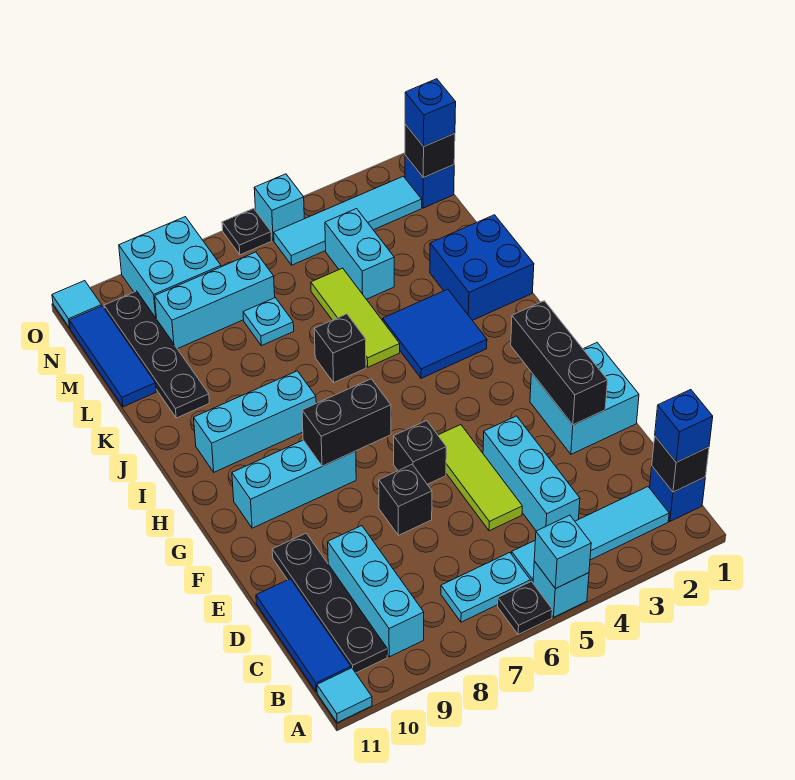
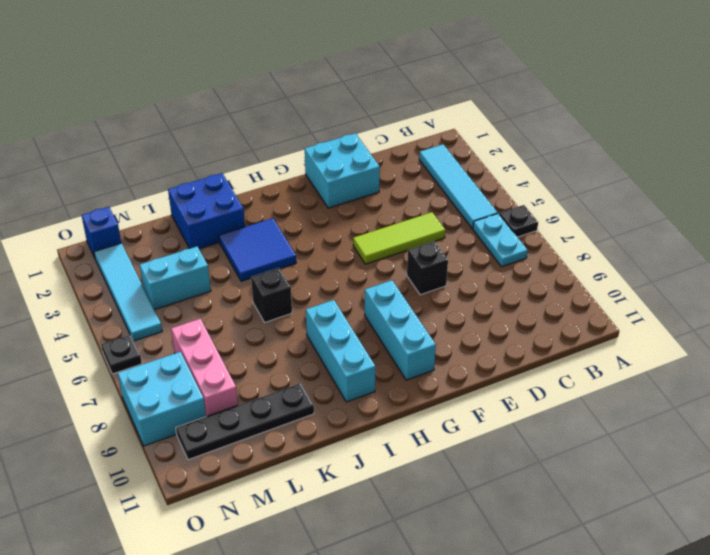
pink 1x3 brick [171,319,238,417] -> cyan 1x3 brick [155,252,275,349]
none -> cyan 1x1 brick [533,561,589,617]
none -> cyan 1x1 tile [317,668,372,723]
none -> blue 1x1 brick [650,467,706,521]
none -> cyan 1x3 brick [328,526,424,657]

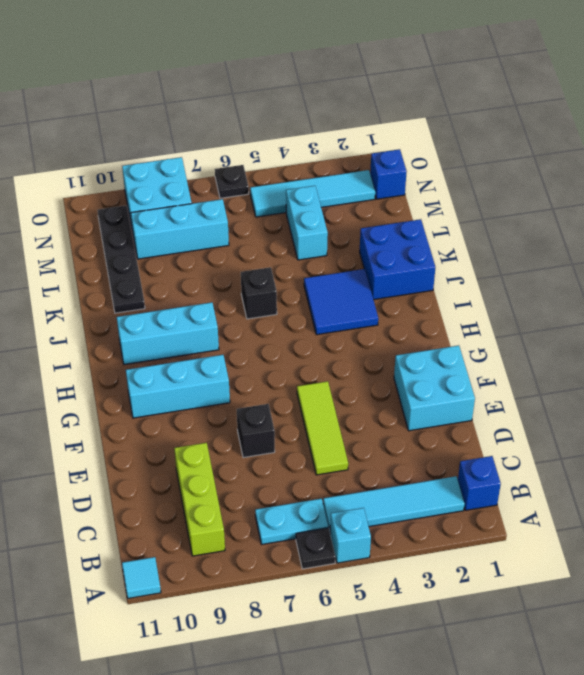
lime 1x3 brick [174,443,225,556] -> cyan 1x3 brick [328,526,424,657]
none -> black 1x4 plate [272,533,387,673]
none -> blue 1x3 tile [256,579,351,692]
none -> cyan 1x3 brick [483,416,580,531]
none -> black 1x1 brick [394,421,446,484]

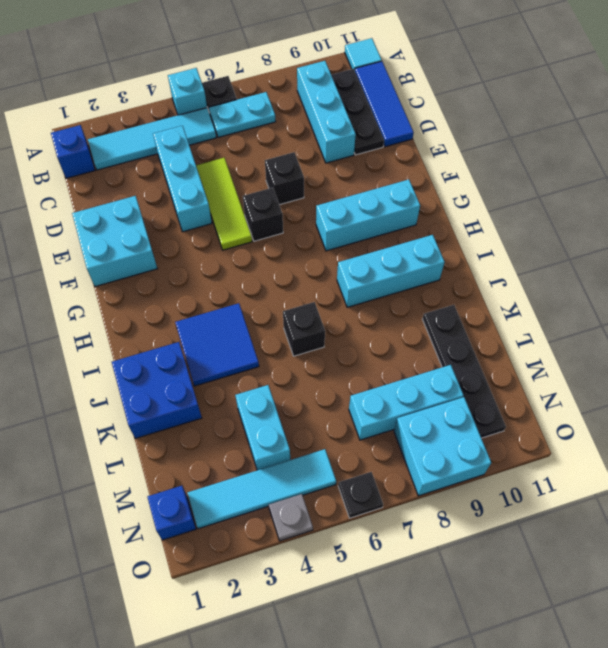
black 1x3 plate [332,69,384,155] -> black 1x4 plate [272,533,387,673]
grey 1x1 plate [269,494,313,541] -> none
none -> lime 1x3 tile [311,268,400,367]
none -> cyan 1x1 plate [243,298,294,346]
none -> blue 1x3 tile [69,306,156,407]
none -> cyan 1x1 brick [254,174,304,241]

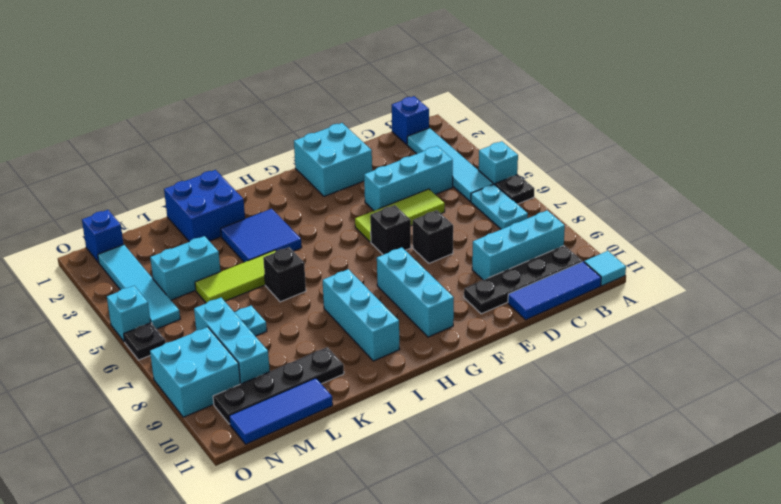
none -> cyan 1x1 tile [52,281,102,328]
none -> cyan 1x1 brick [534,515,591,589]
none -> black 1x1 brick [652,437,709,492]
none -> black 1x3 brick [511,301,608,425]

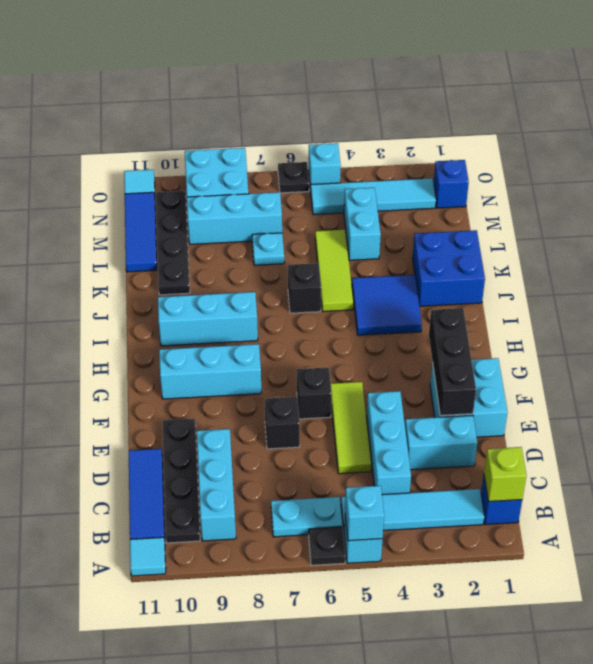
lime 1x1 brick [484,447,526,502] -> black 1x1 brick [652,437,709,492]
cyan 1x2 brick [405,415,477,470] -> none
none -> black 1x2 brick [302,379,391,466]
none -> black 1x1 brick [405,124,455,178]
none -> blue 1x1 brick [655,390,713,462]
none -> blue 1x1 brick [405,79,456,146]

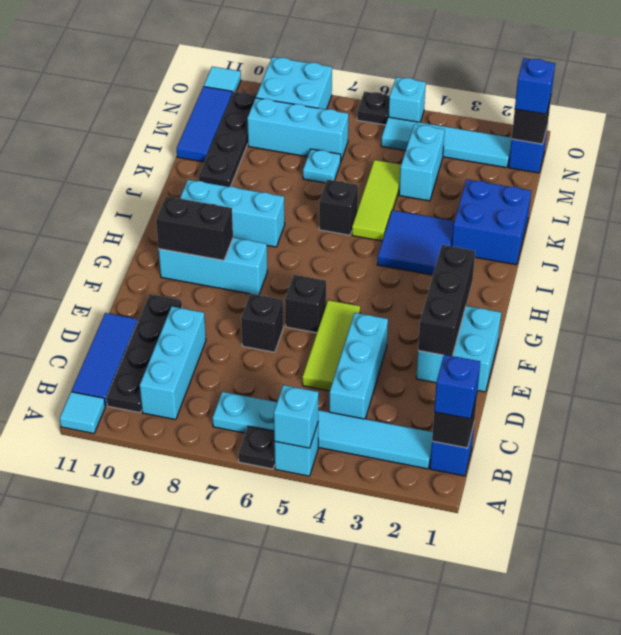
black 1x2 brick [156,196,233,260] -> black 1x2 brick moved to [302,379,391,466]

